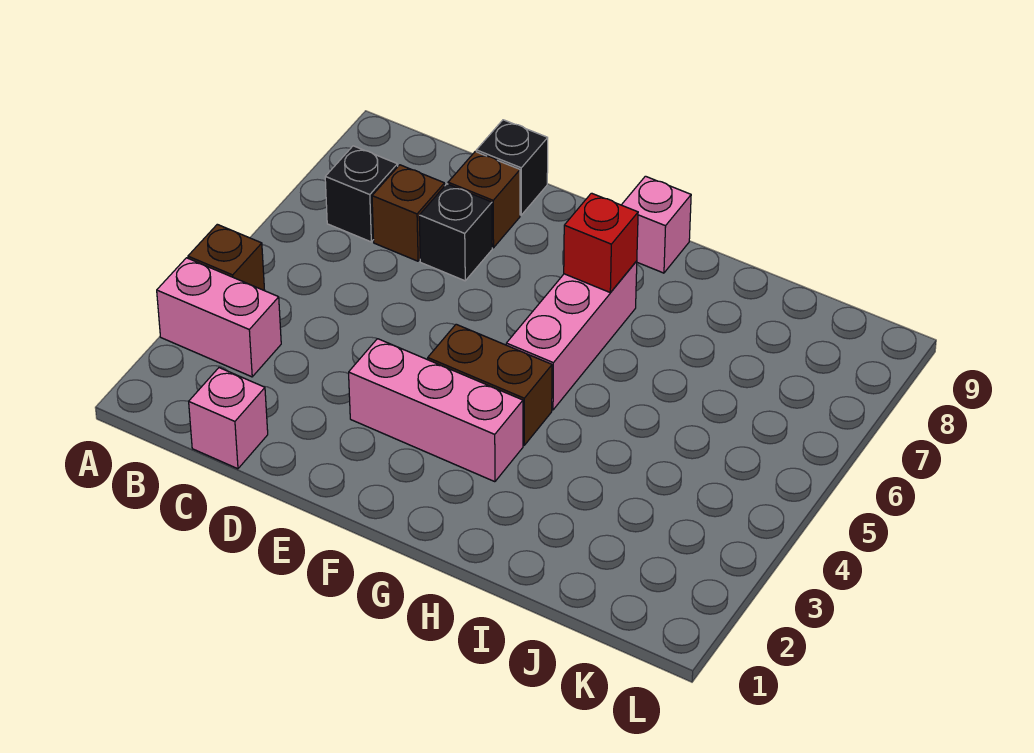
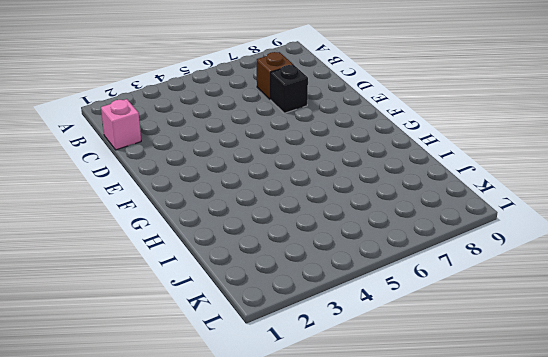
none -> pink 1x2 brick [157,258,281,377]
none -> brown 1x1 brick [188,224,264,290]
none -> black 1x1 brick [325,146,398,242]

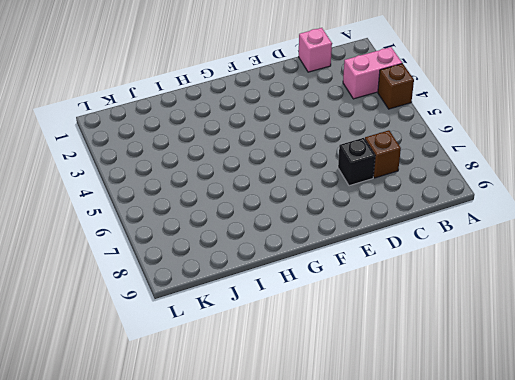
none -> black 1x1 brick [325,146,398,242]
none -> brown 1x1 brick [448,152,520,248]
none -> black 1x1 brick [476,120,548,215]

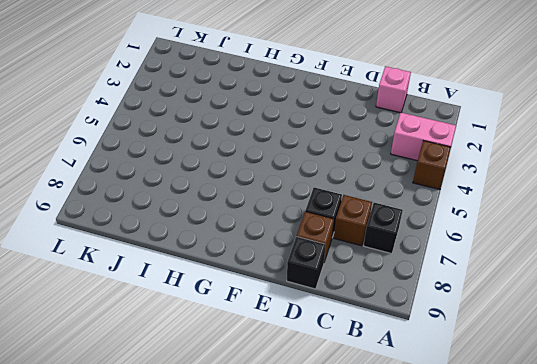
none -> pink 1x3 brick [349,339,523,482]
none -> brown 1x2 brick [428,324,552,445]
none -> pink 1x3 brick [506,261,637,410]

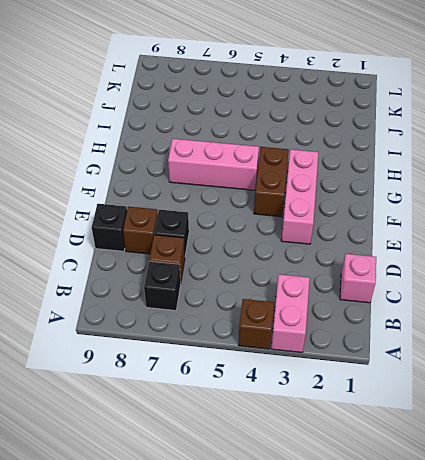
none -> pink 1x1 brick [622,176,691,273]
none -> red 1x1 brick [564,193,638,293]

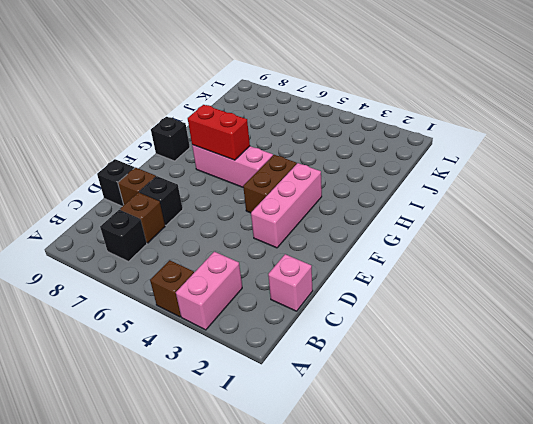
red 1x2 brick [188,105,250,160] -> red 1x1 brick [564,193,638,293]
black 1x1 brick [151,117,190,161] -> pink 1x1 brick [622,176,691,273]

